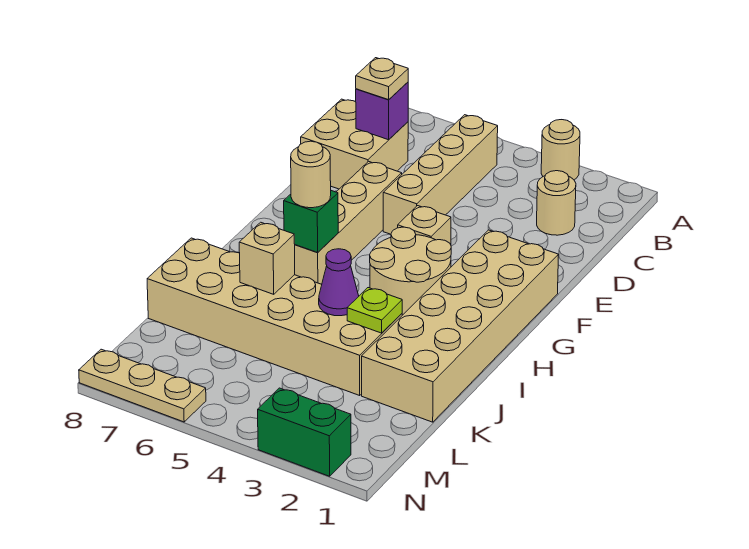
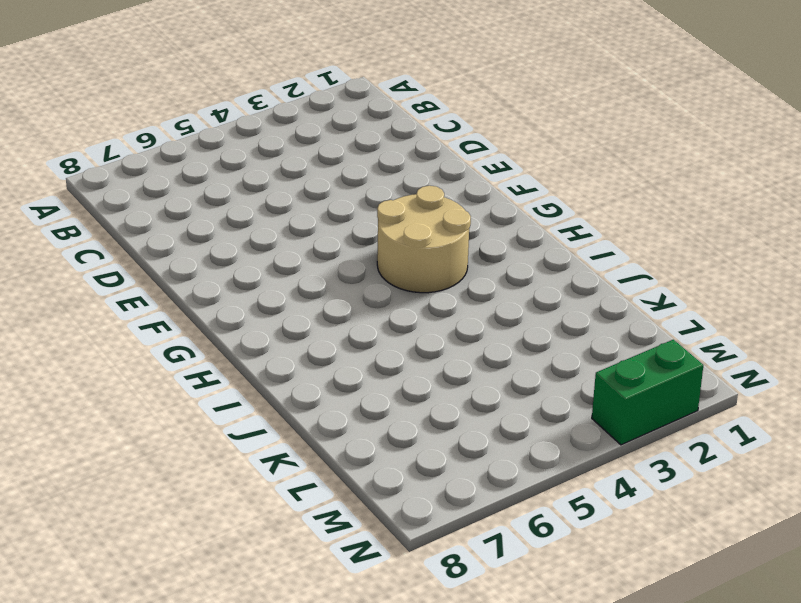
none -> tan 1x1 round brick [541,120,580,180]
none -> tan 1x4 brick [383,115,498,234]
none -> tan 1x1 round brick [537,171,576,235]

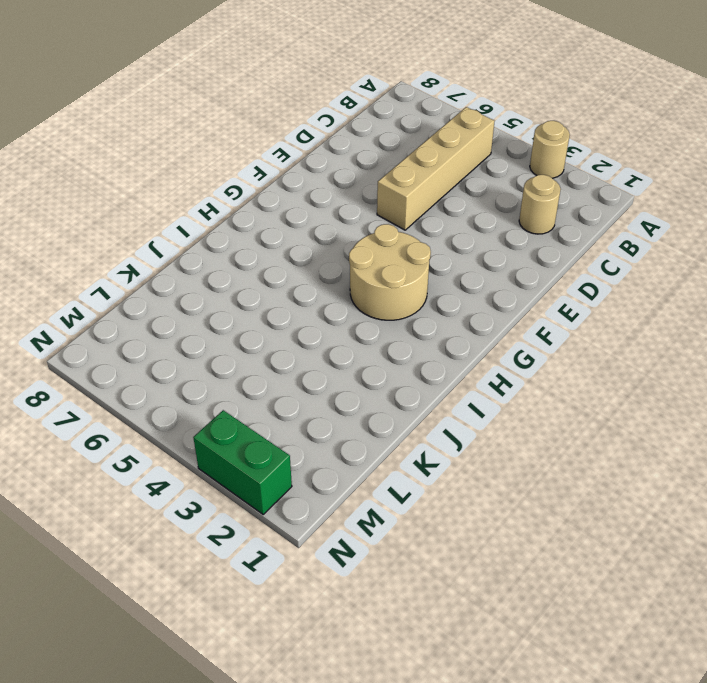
none -> tan 2x2 brick [301,99,408,189]
none -> tan 1x4 brick [295,161,402,284]
none -> tan 2x6 brick [362,230,558,422]

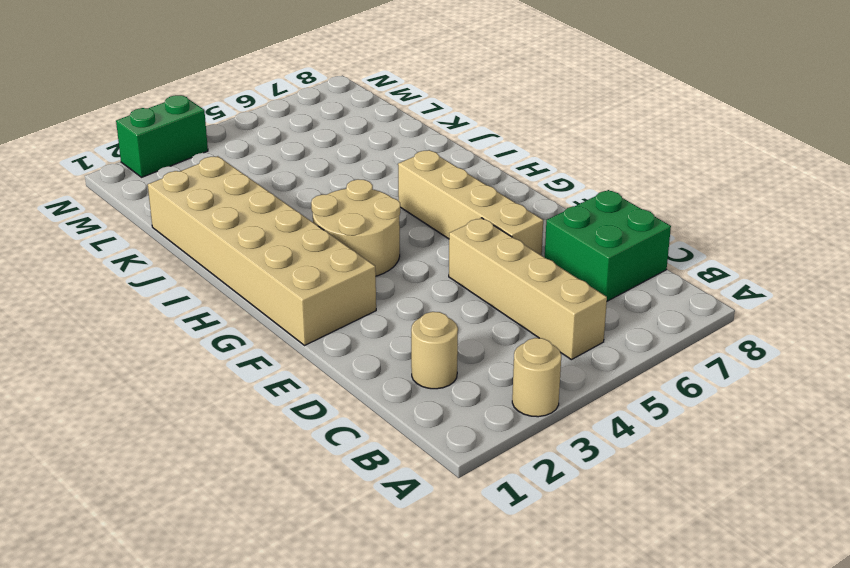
green 2x2 brick [545,190,671,301] -> tan 2x2 brick [301,99,408,189]
none -> tan 1x1 brick [398,206,451,245]
none -> tan 2x6 brick [147,238,402,396]
none -> tan 1x3 plate [79,349,206,422]

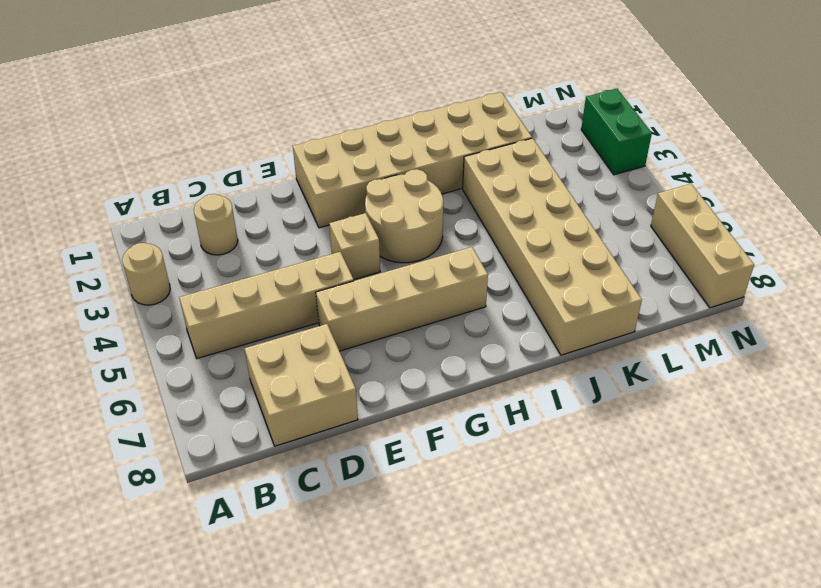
tan 1x3 brick [651,184,754,308] -> tan 1x3 plate [79,349,206,422]
none -> purple 1x1 brick [356,82,408,140]
none -> green 1x1 brick [284,191,338,252]
none -> lime 1x1 plate [347,288,402,333]

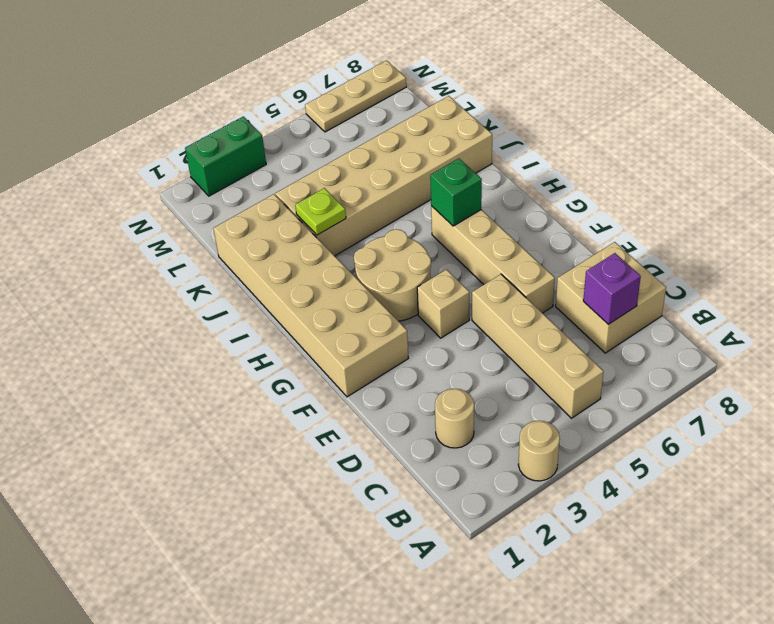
none -> purple 1x1 cone [319,249,359,316]
none -> tan 1x1 brick [239,222,295,294]
none -> tan 1x1 plate [356,58,408,100]

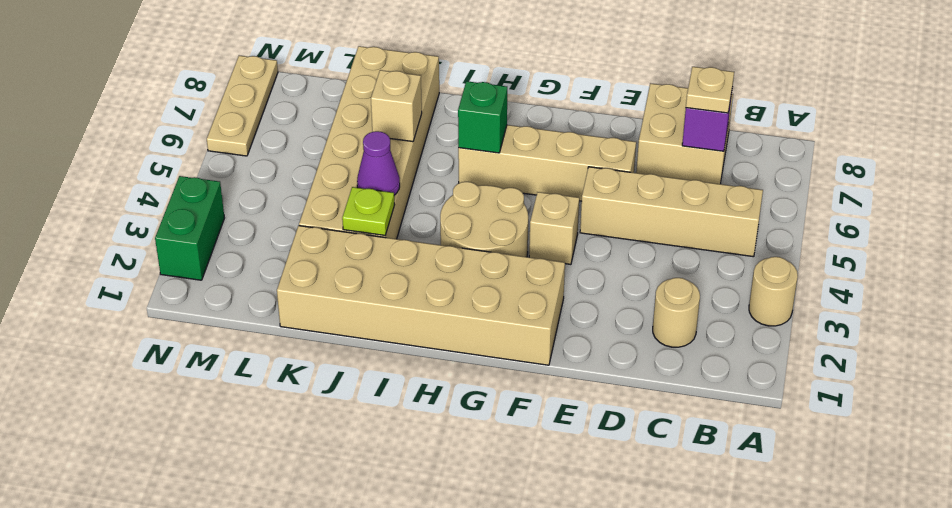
none -> tan 1x1 round brick [291,141,331,208]

